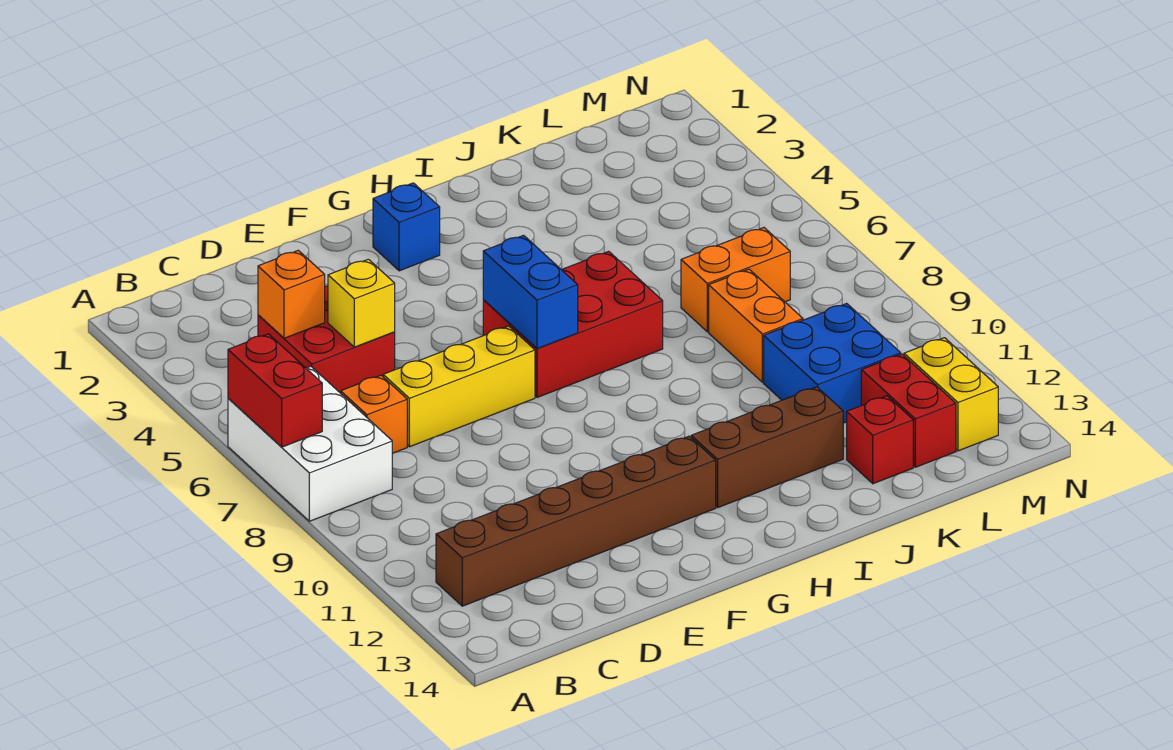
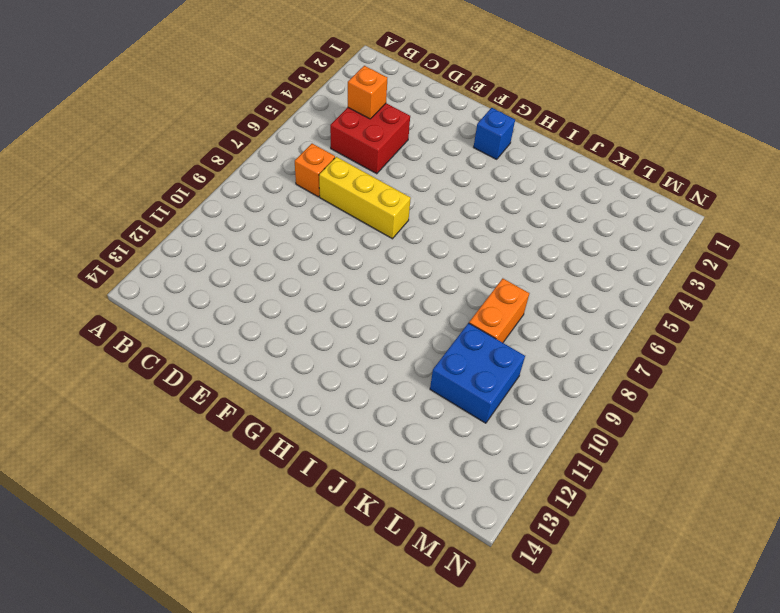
none -> white 2x3 brick [228,366,392,521]
none -> brown 1x6 brick [436,436,716,606]
none -> red 2x3 brick [483,251,663,397]

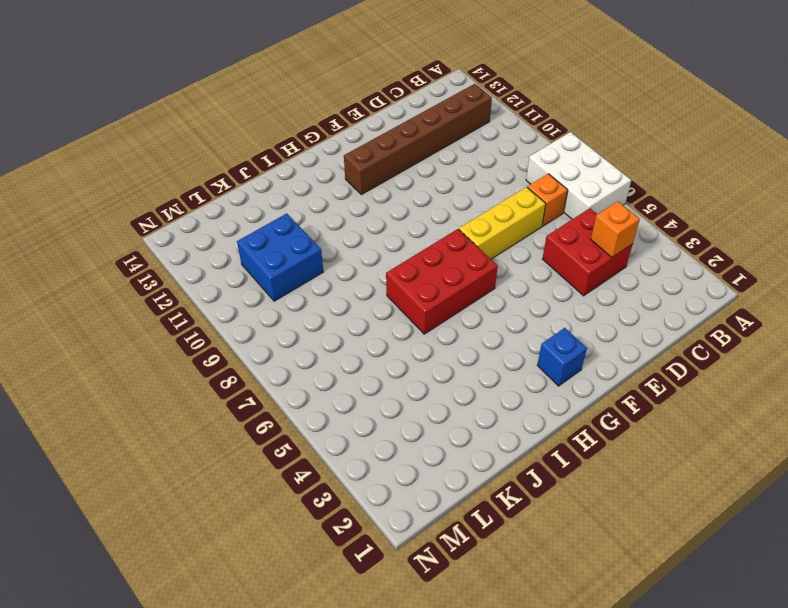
none -> brown 1x3 brick [691,387,843,507]
none -> orange 1x2 brick [681,228,790,332]
none -> orange 1x2 brick [709,269,803,382]

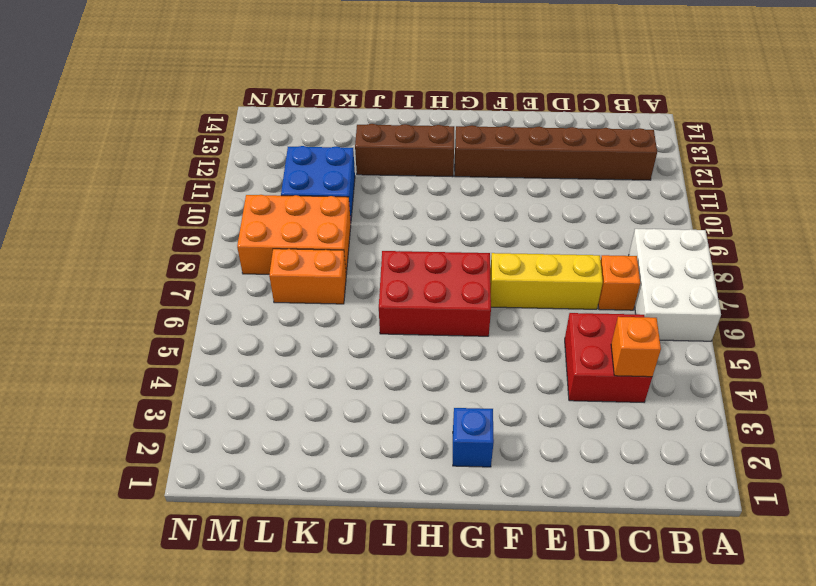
orange 2x3 brick [237,195,351,274] -> orange 1x2 brick [709,269,803,382]
none -> red 1x1 brick [847,396,913,484]
none -> red 1x2 brick [861,354,956,467]
none -> yellow 1x2 brick [904,338,998,451]

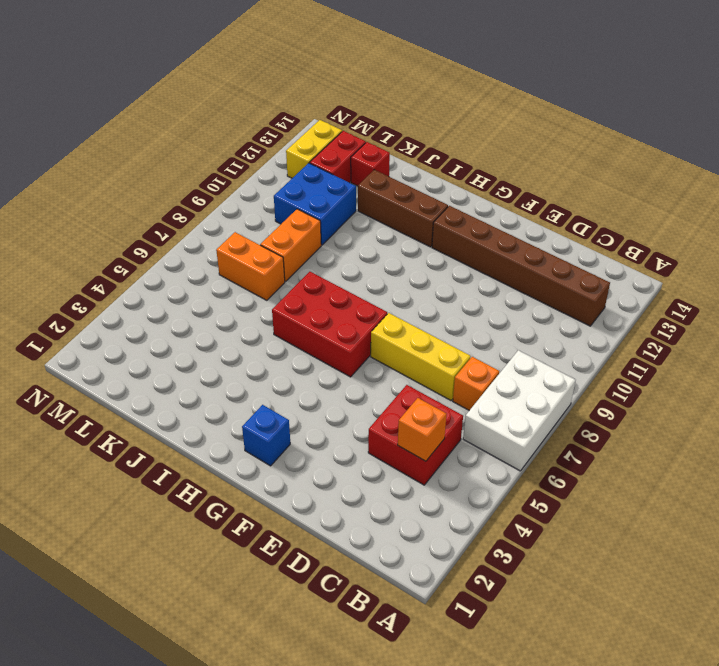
none -> red 1x2 brick [228,334,322,447]
none -> yellow 1x1 brick [328,259,395,347]
none -> blue 1x2 brick [483,235,578,349]

